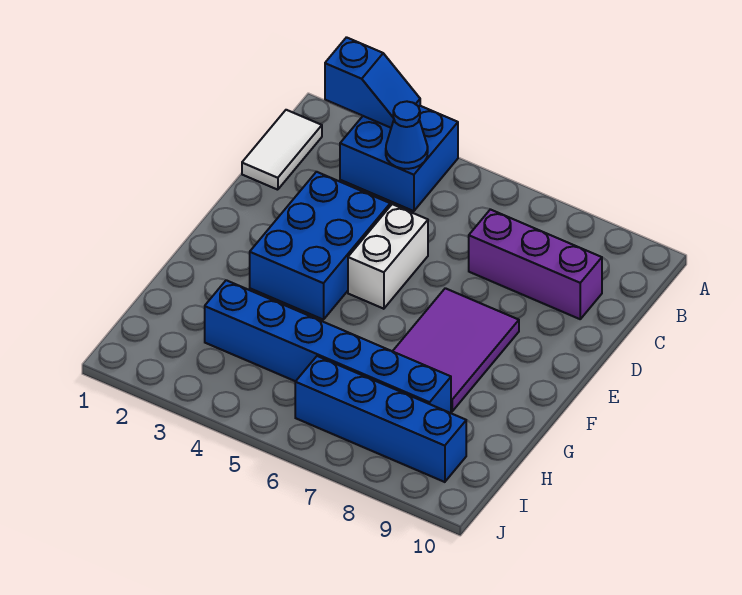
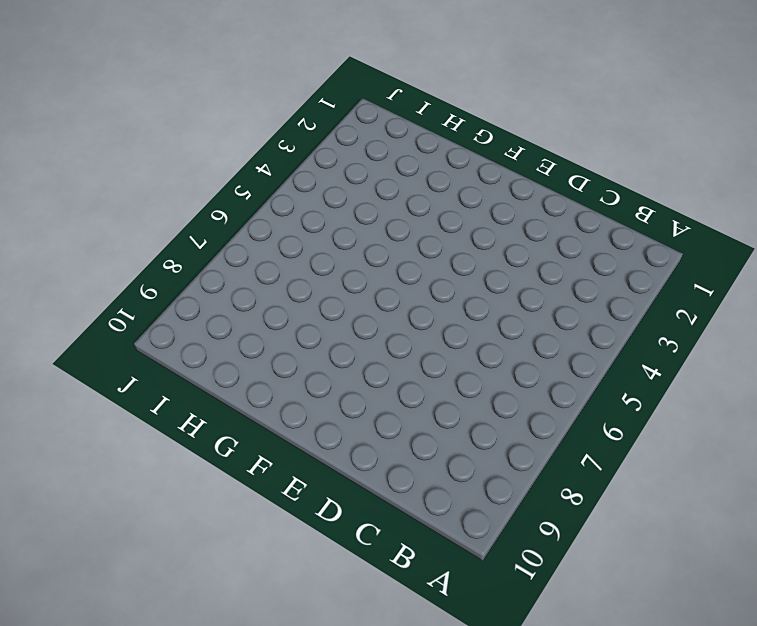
none -> blue 2x2 brick [340,106,458,211]
none -> white 1x2 tile [242,110,322,190]

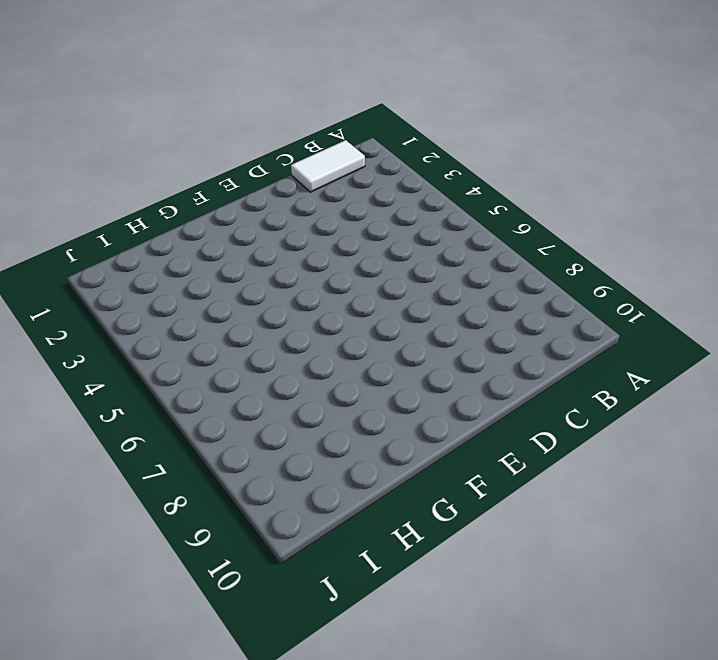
none -> blue 2x2 brick [340,106,458,211]
none -> purple 1x3 brick [469,209,602,319]

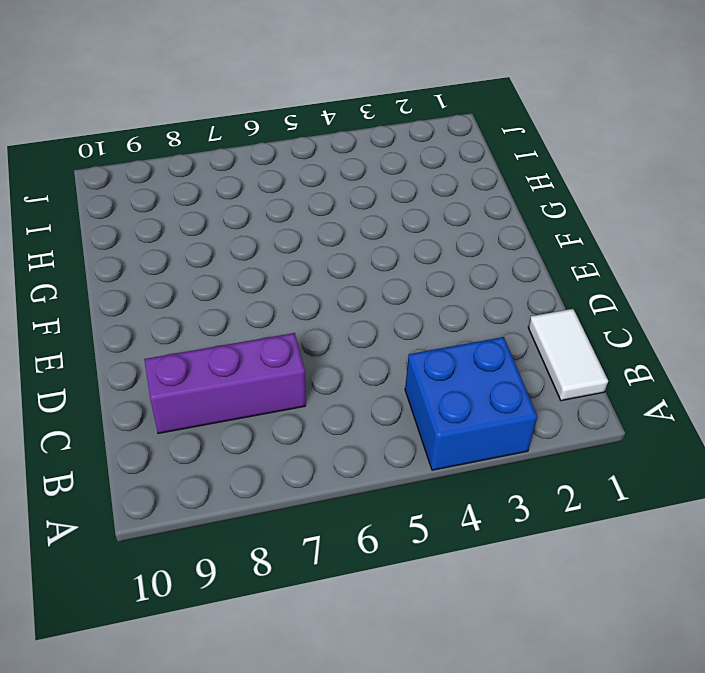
none -> blue 2x3 brick [250,172,390,320]
none -> white 1x2 brick [348,204,428,309]

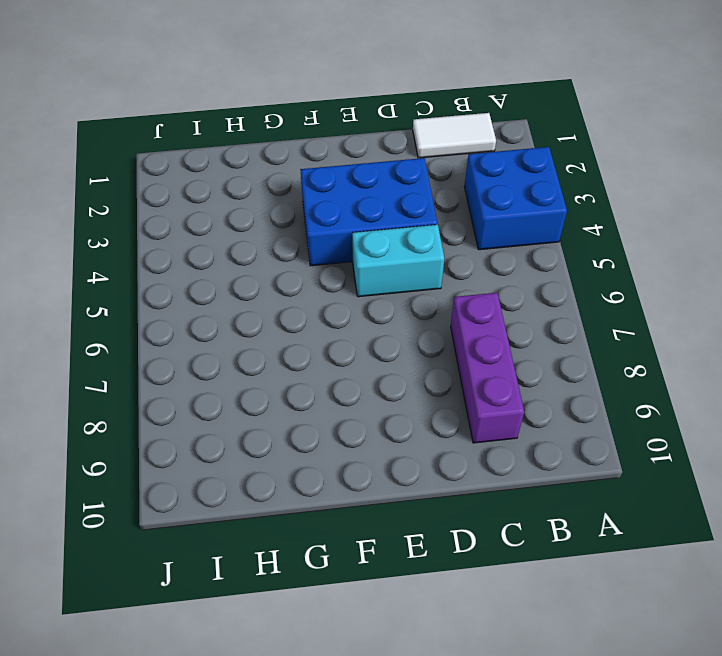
cyan 1x2 brick [352,224,444,297] -> white 1x2 brick [348,204,428,309]
none -> purple 2x3 tile [393,288,519,411]
none -> blue 1x6 brick [205,280,451,413]

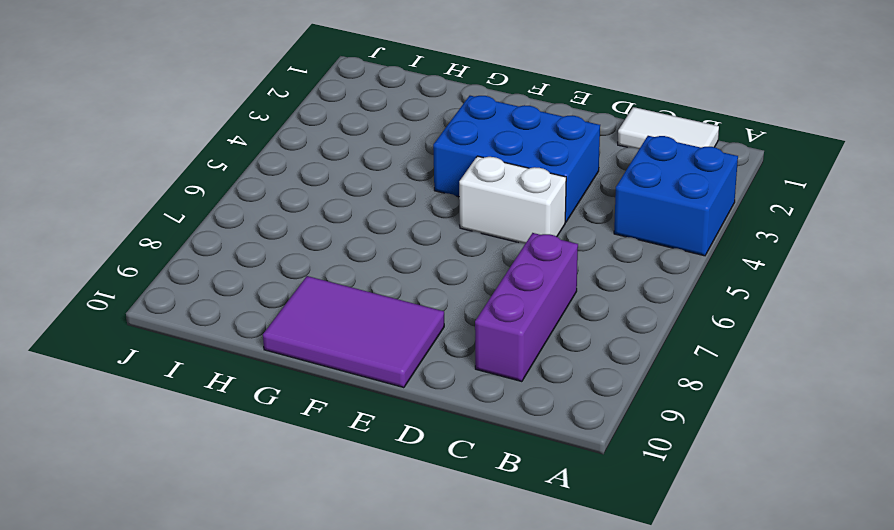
purple 2x3 tile [263,276,444,388] -> purple 2x3 tile moved to [393,288,519,411]
none -> blue 1x6 brick [205,280,451,413]
none -> blue 1x4 brick [295,356,466,482]

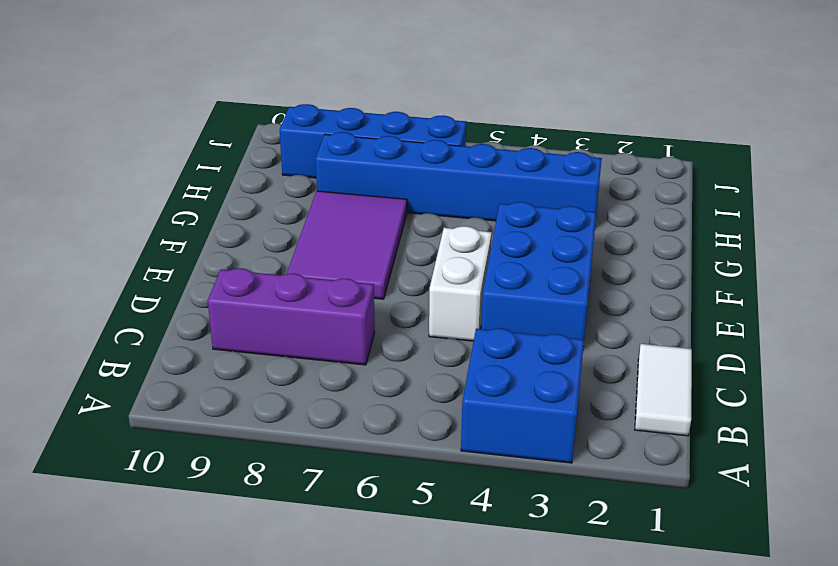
none -> blue 1x2 slope [325,37,420,128]
none -> blue 1x1 cone [386,101,428,169]

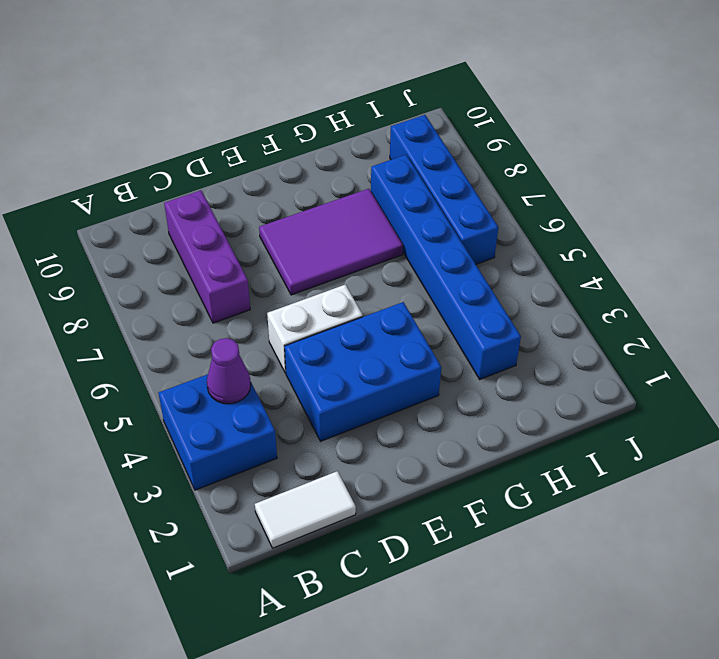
purple 1x1 cone [207,338,251,404] -> blue 1x1 cone [386,101,428,169]
none -> blue 1x2 slope [325,37,420,128]

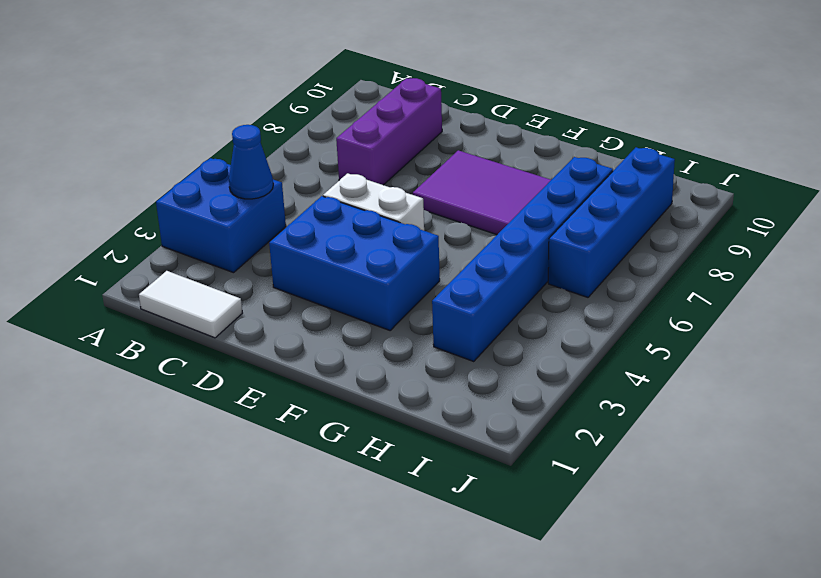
none -> blue 1x2 slope [325,37,420,128]

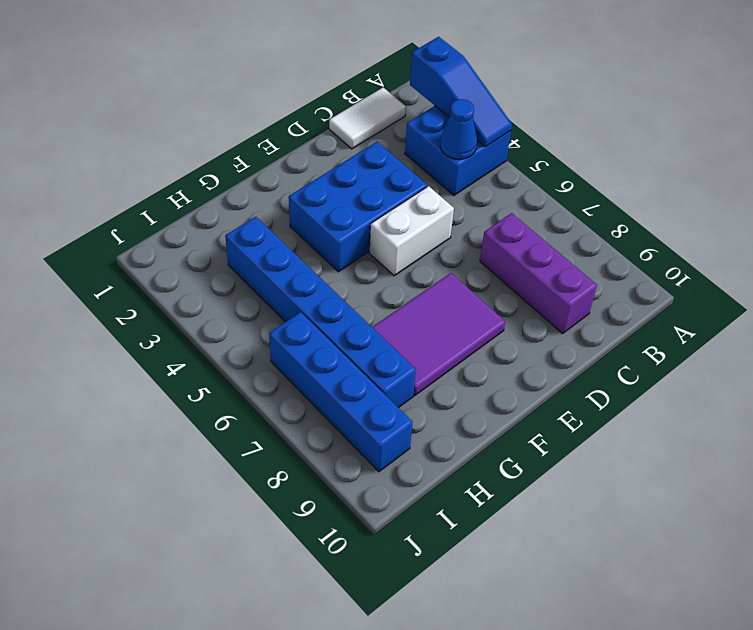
blue 1x3 slope [410,37,512,147] -> blue 1x2 slope [325,37,420,128]

